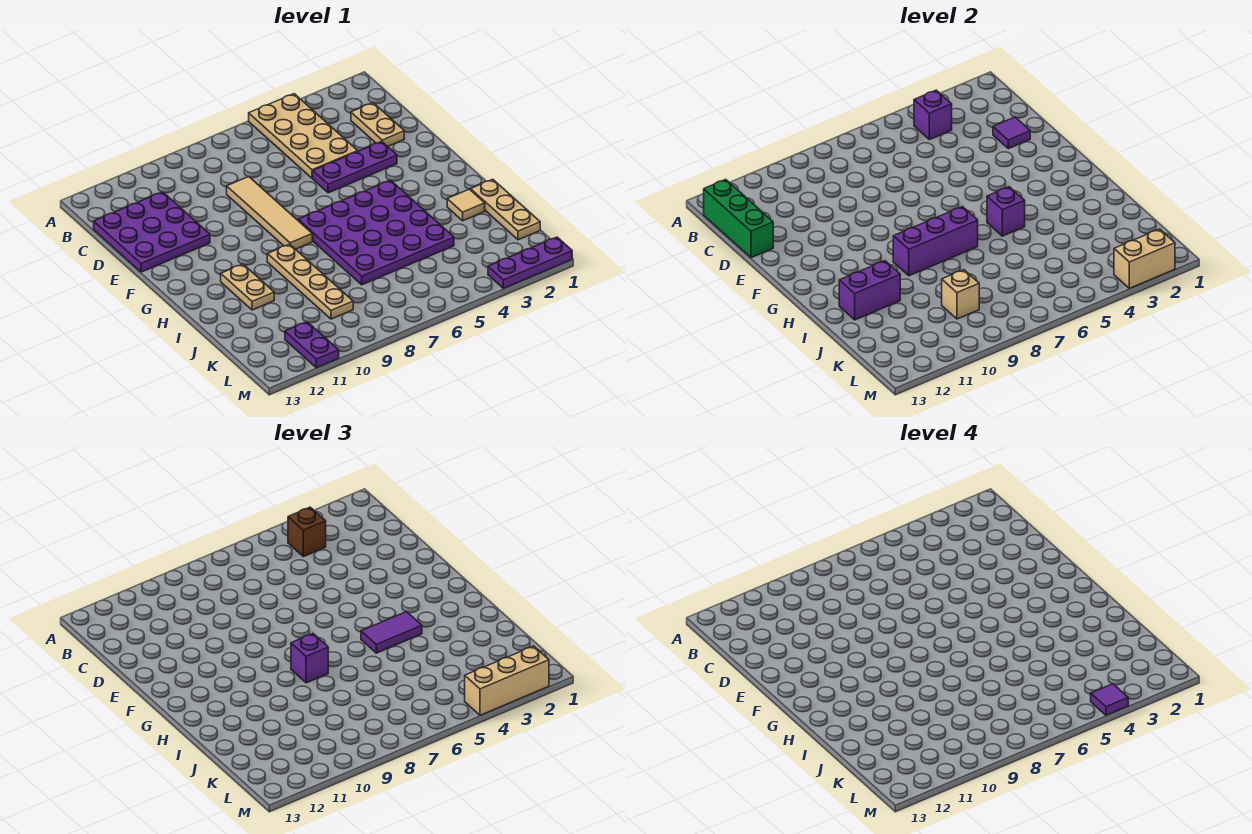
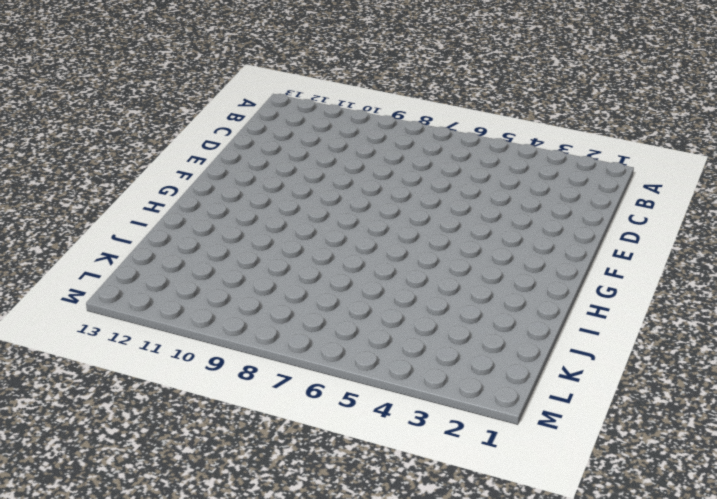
none -> tan 2x4 plate [249,94,358,178]
none -> tan 1x2 plate [351,103,404,146]
none -> purple 3x3 plate [94,192,210,272]

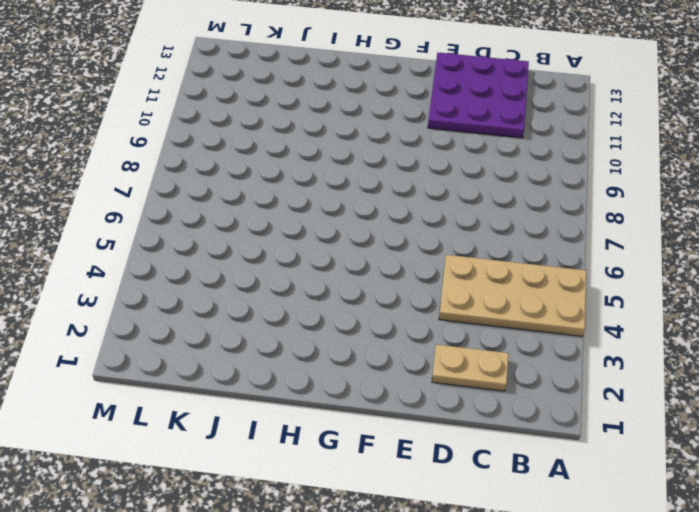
none -> tan 1x4 tile [227,177,312,249]
none -> purple 1x3 plate [313,141,397,193]
none -> purple 4x4 plate [298,180,454,285]

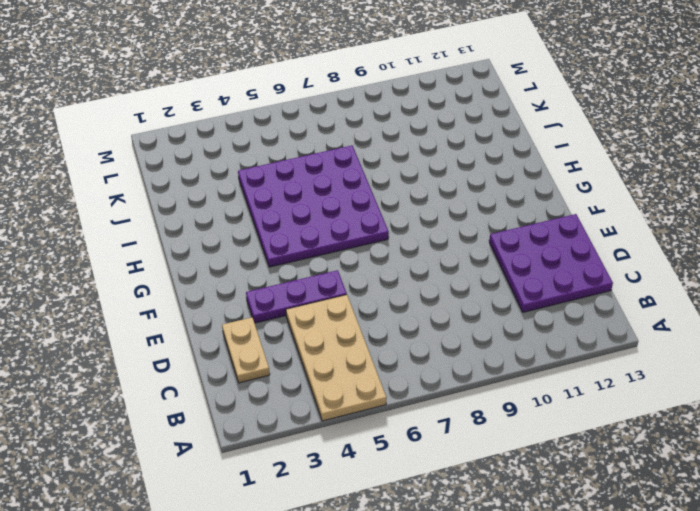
none -> tan 1x4 tile [227,177,312,249]
none -> tan 1x4 plate [267,244,353,319]
none -> tan 1x2 plate [221,264,274,310]

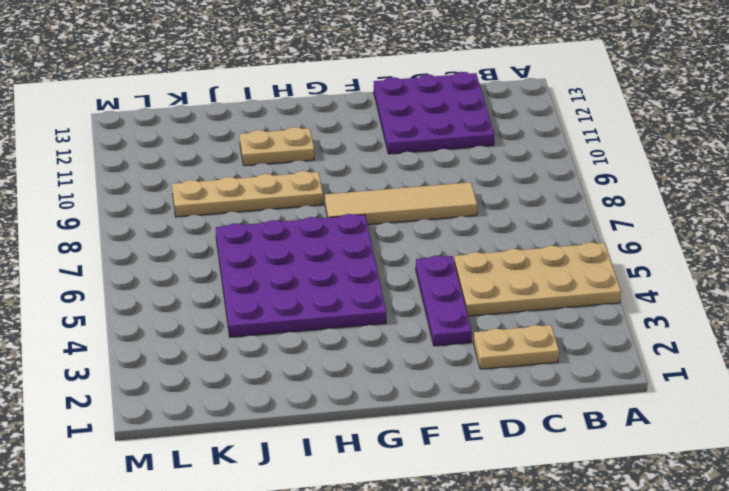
none -> tan 1x3 plate [471,179,540,240]
none -> tan 1x1 tile [447,189,485,221]
none -> purple 1x2 plate [285,322,339,368]

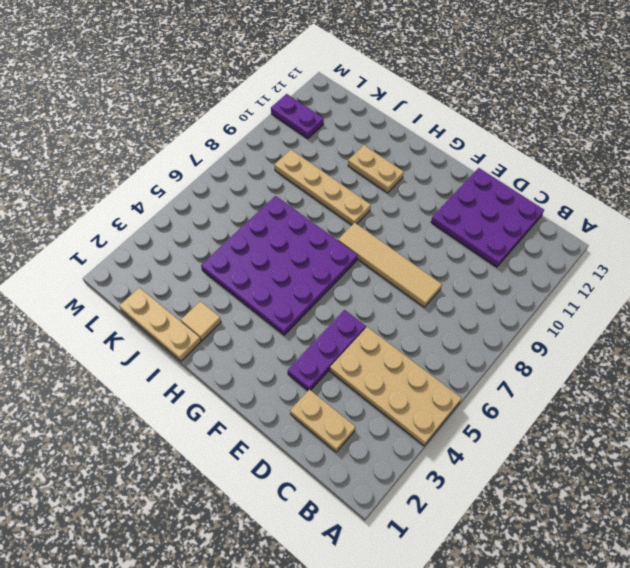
none -> purple 1x3 plate [488,237,572,288]
none -> purple 1x1 brick [914,90,952,140]
none -> green 1x3 brick [704,179,773,258]

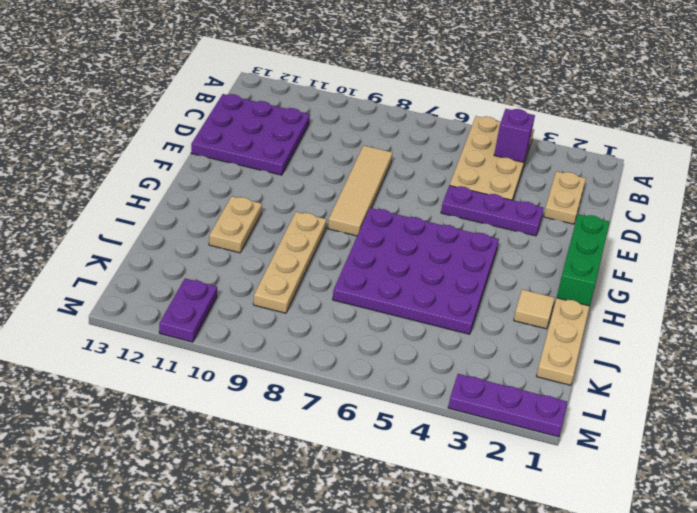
green 1x3 brick [557,214,610,306] -> green 1x3 brick moved to [704,179,773,258]
none -> purple 1x1 tile [993,117,1030,149]
none -> purple 1x1 brick [987,187,1025,236]
none -> purple 1x3 brick [893,207,978,276]

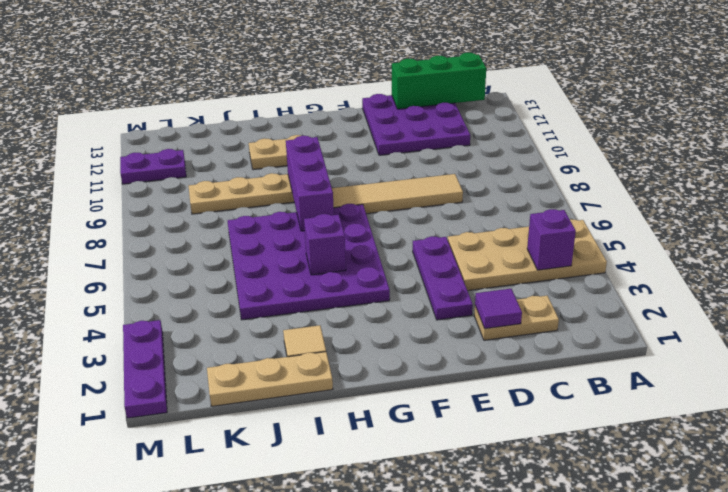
none -> purple 1x2 brick [839,261,900,320]
none -> tan 1x1 brick [942,270,979,319]
none -> tan 1x2 brick [1114,229,1175,288]

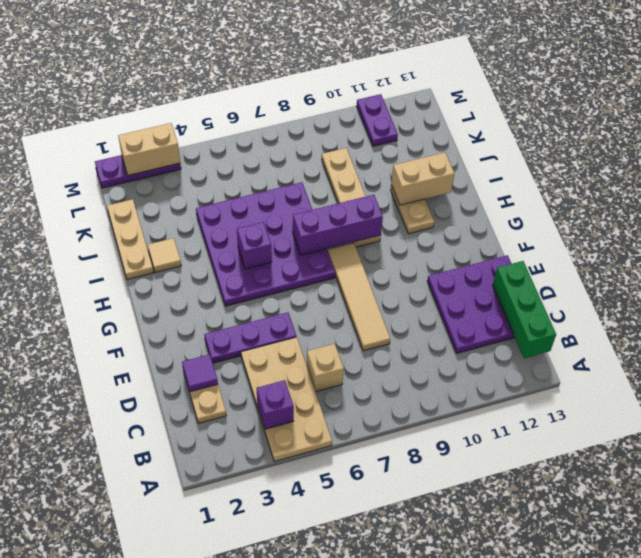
tan 1x1 brick [307,344,344,392] -> tan 1x1 brick moved to [942,270,979,319]
tan 1x2 brick [391,152,455,205] -> purple 1x2 brick [839,261,900,320]
none -> brown 1x1 brick [288,507,326,557]
none -> purple 1x2 tile [361,612,422,653]
none -> purple 1x1 brick [291,634,328,683]

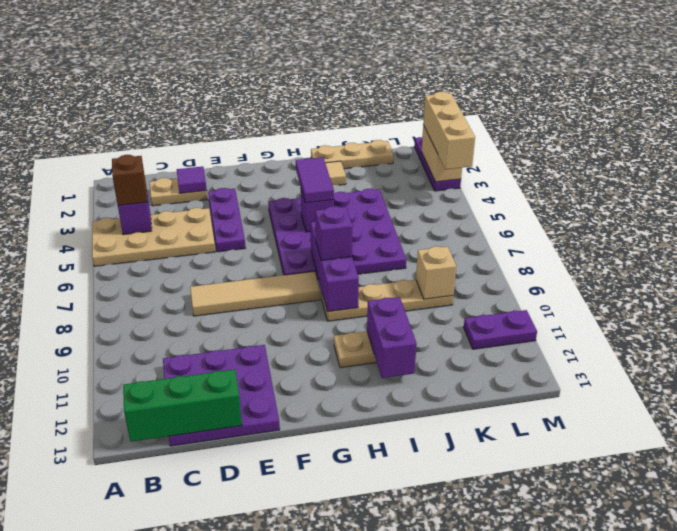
none -> purple 1x1 tile [1091,684,1128,715]

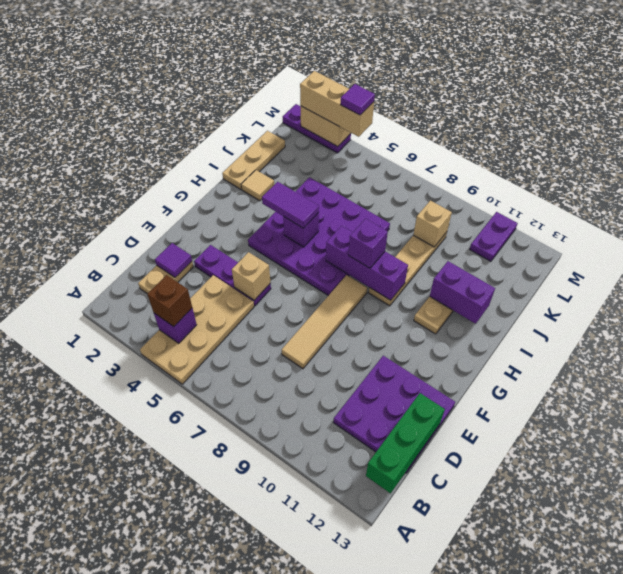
tan 1x1 brick [232,252,270,300] -> none

